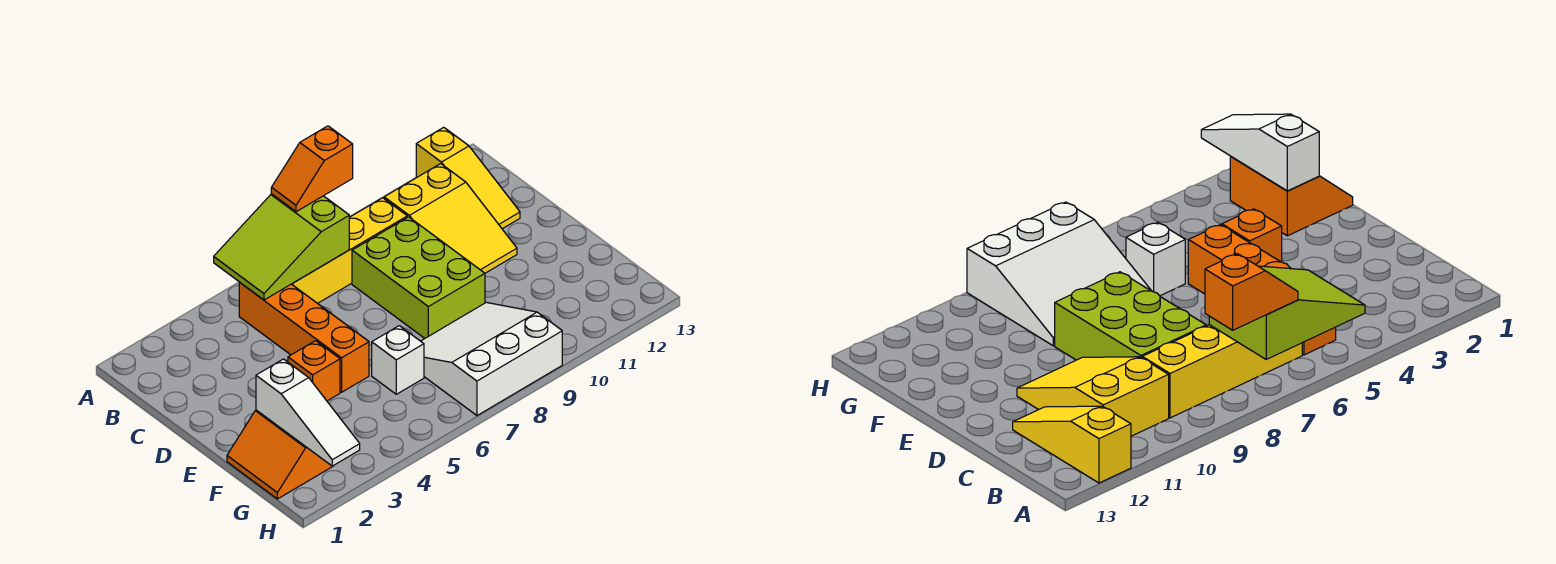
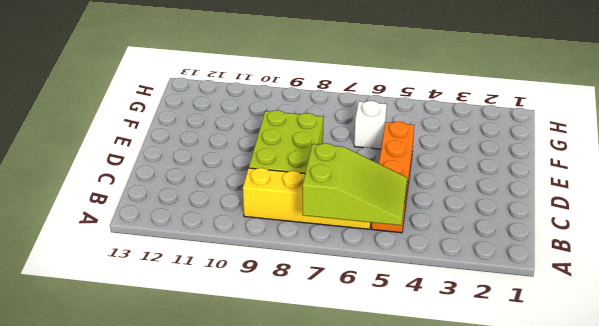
none -> yellow 1x3 slope [416,127,520,229]
none -> yellow 2x3 slope [384,164,517,273]
none -> orange 1x1 brick [288,341,340,401]

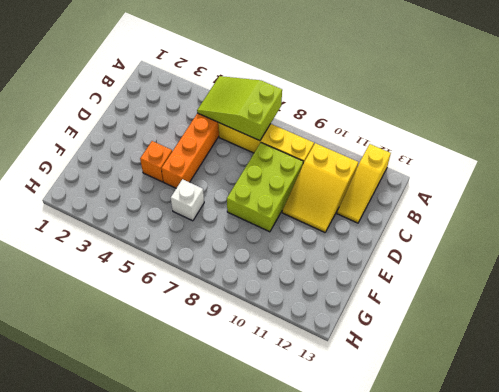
none -> orange 2x2 slope [227,410,333,499]
none -> white 3x3 slope [421,302,562,415]
none -> white 1x3 slope [256,359,360,466]

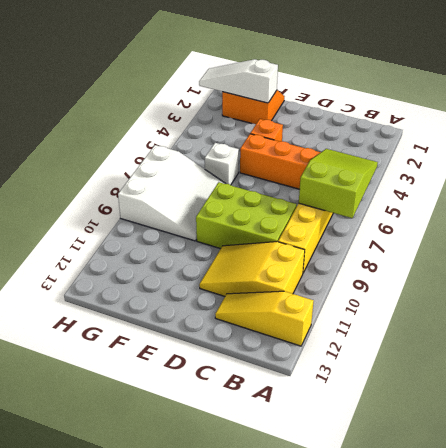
none -> orange 1x2 slope [271,126,353,212]

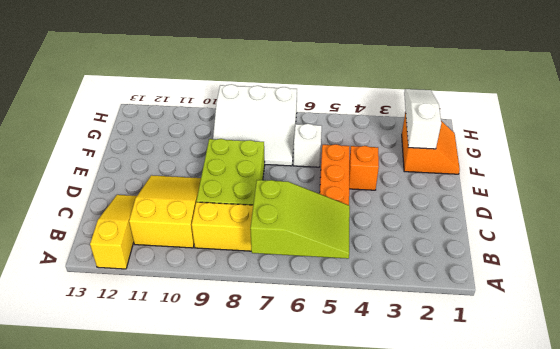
none -> orange 1x2 slope [271,126,353,212]

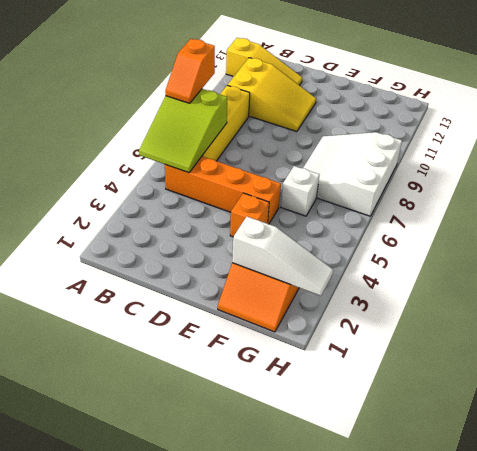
none -> lime 2x3 brick [352,217,485,338]

